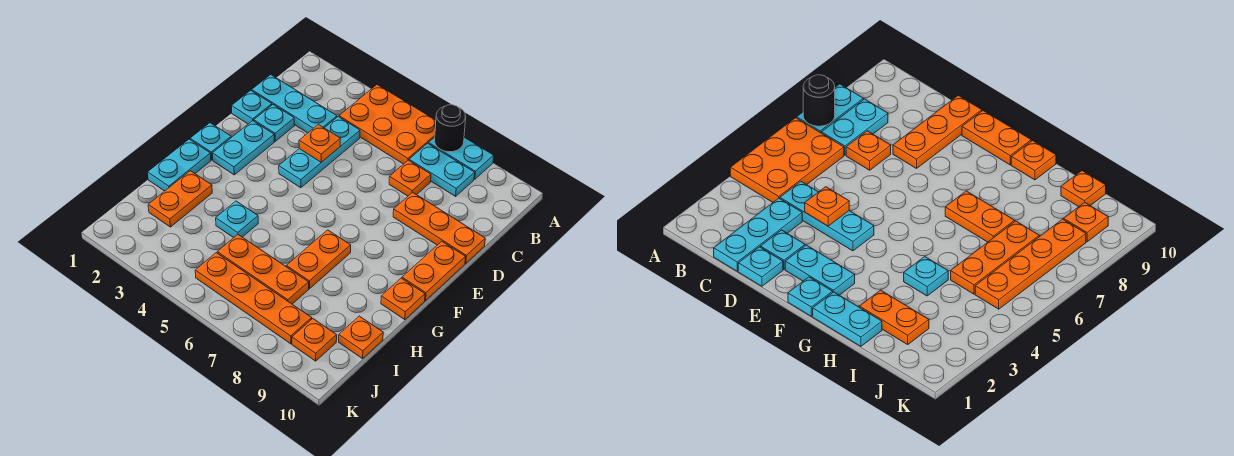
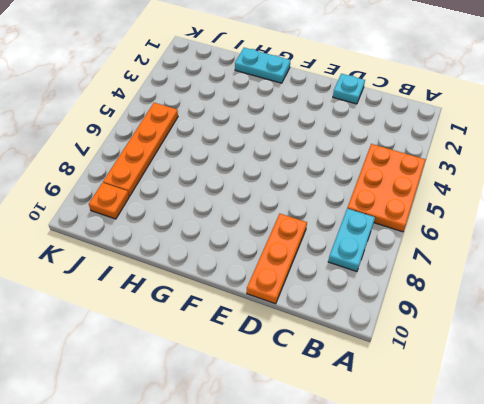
none -> cyan 1x2 plate [429,137,494,179]
none -> cyan 1x3 plate [252,75,337,133]
none -> cyan 1x3 plate [279,117,360,188]

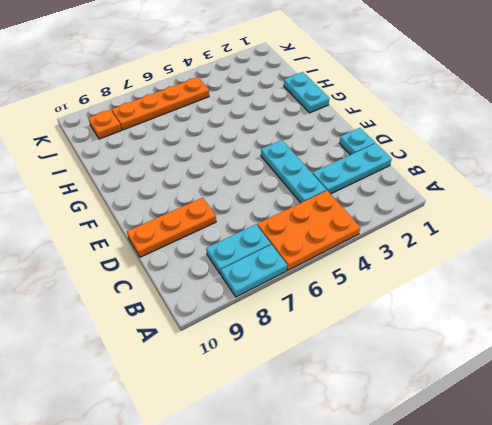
none -> orange 1x1 plate [389,160,431,196]
none -> cyan 1x1 plate [254,105,295,141]
none -> cyan 1x2 plate [213,121,274,175]

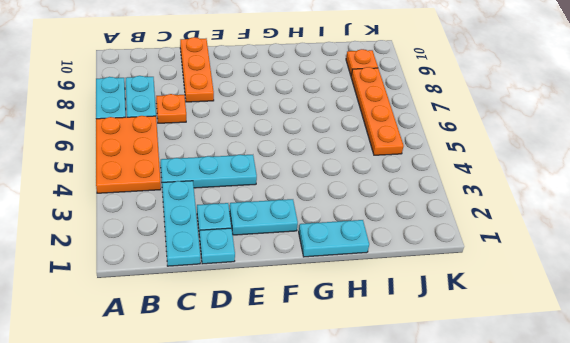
none -> orange 1x2 plate [402,241,466,301]
none -> cyan 1x1 plate [190,123,231,160]
none -> orange 1x2 plate [287,230,351,289]

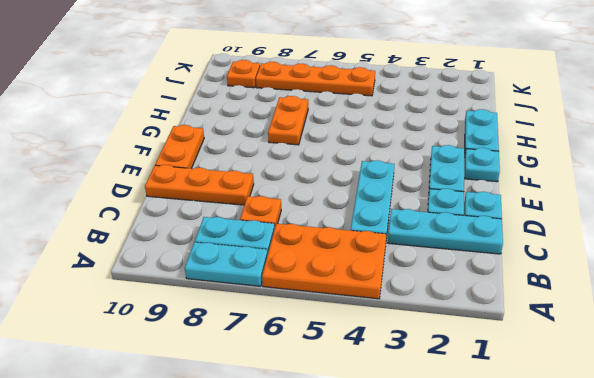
none -> orange 1x1 plate [381,278,425,320]
none -> orange 1x2 plate [148,171,212,227]
none -> cyan 1x1 plate [216,201,258,238]

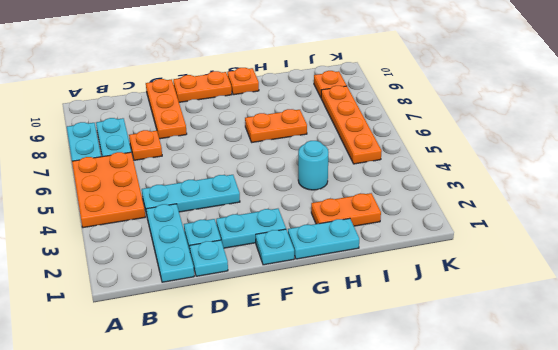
cyan 1x1 round brick [298,141,328,190] -> cyan 1x1 plate [216,201,258,238]
none -> orange 1x3 plate [217,235,309,304]
none -> orange 1x1 plate [339,316,383,359]
none -> black 1x1 round brick [435,105,466,152]

